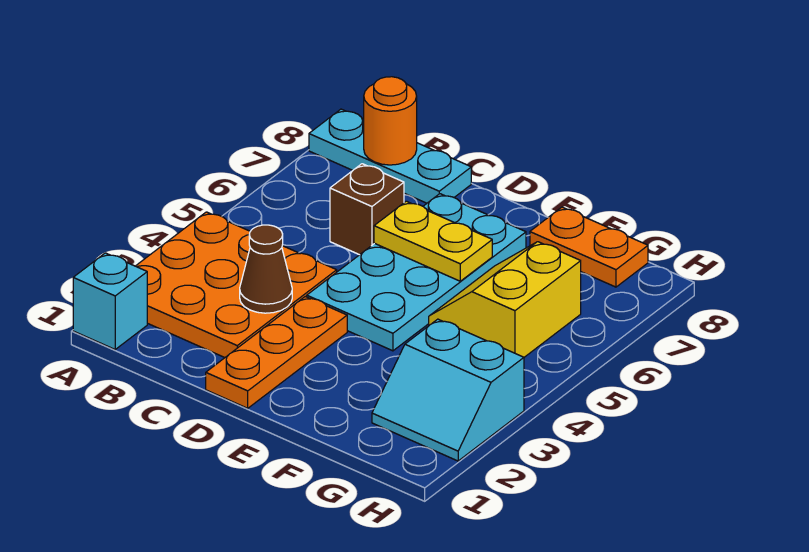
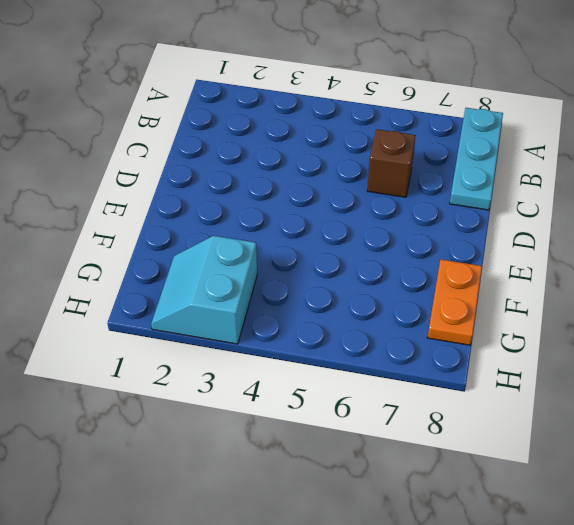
none -> cyan 1x1 brick [73,253,147,349]
none -> orange 3x3 plate [136,212,337,358]
none -> orange 1x3 plate [206,297,347,408]

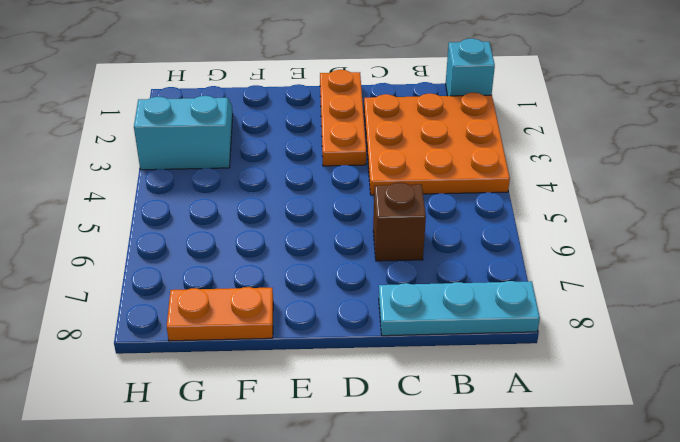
none -> cyan 2x4 plate [307,194,526,351]
none -> yellow 2x2 slope [429,242,581,357]
none -> orange 1x1 round brick [364,77,417,165]

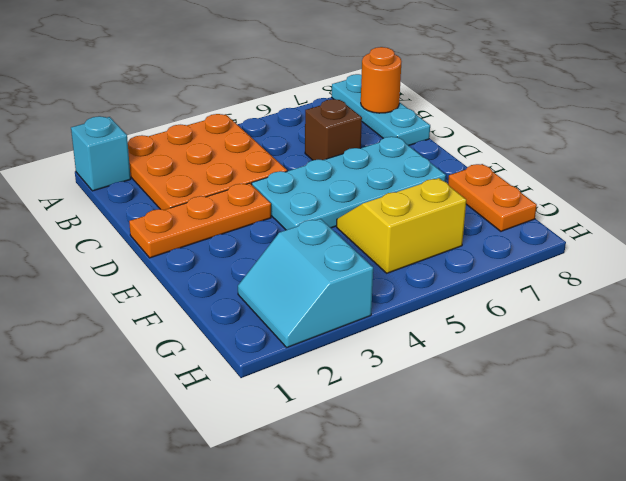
none -> brown 1x1 cone [240,225,292,313]
none -> yellow 1x2 plate [374,201,492,281]

